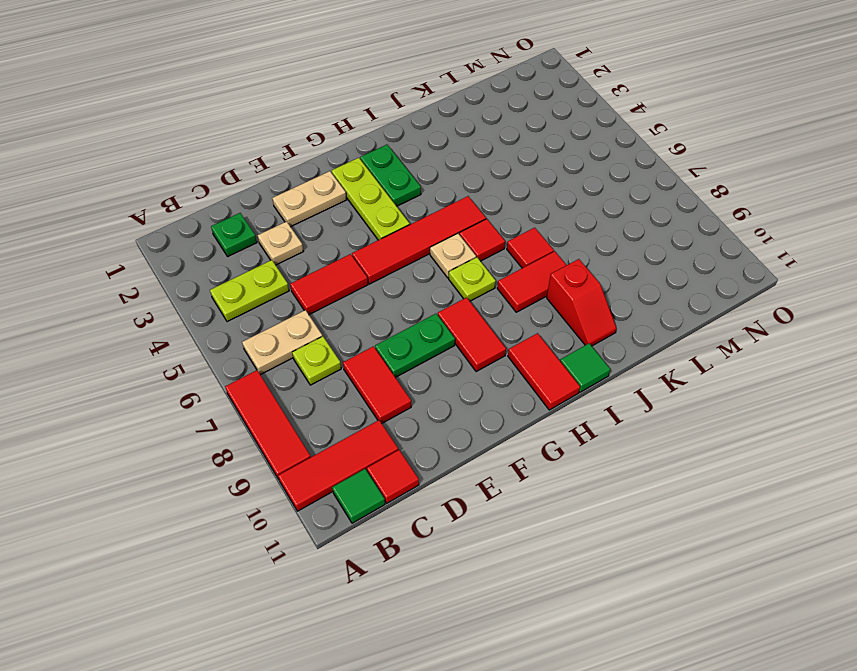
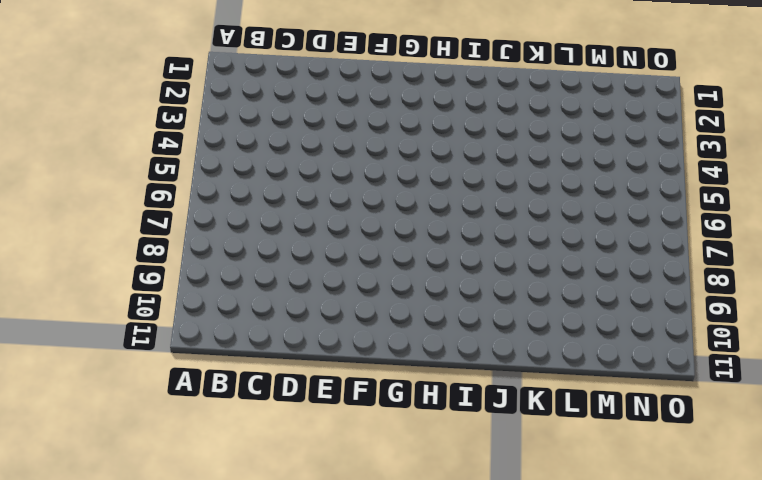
none -> red 1x3 tile [225,370,311,479]
none -> red 1x3 tile [278,420,398,511]
none -> lime 1x2 plate [210,260,289,322]

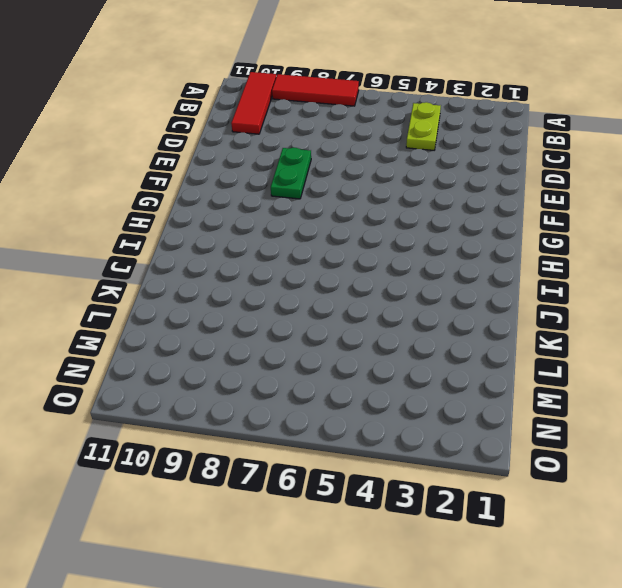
none -> tan 1x2 plate [242,310,322,375]
none -> green 1x1 tile [332,469,385,523]
none -> green 1x1 plate [211,213,257,257]

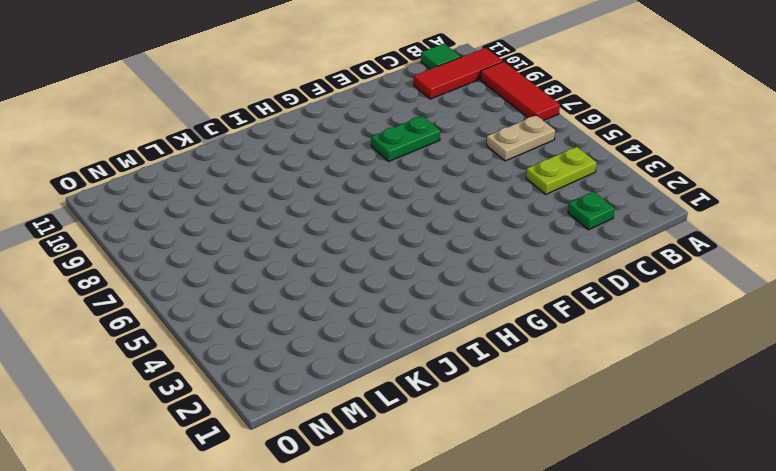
none -> lime 1x1 plate [292,336,341,385]
none -> red 1x1 tile [367,450,419,503]
none -> tan 1x1 plate [258,222,303,265]

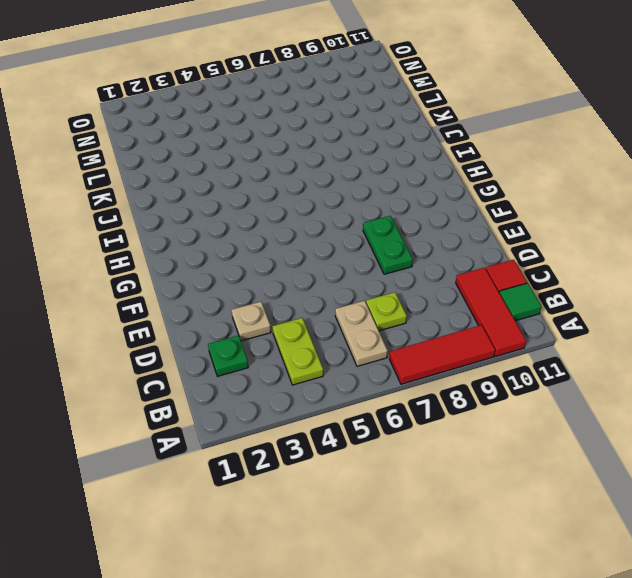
none -> red 1x2 tile [290,254,368,315]
none -> red 1x2 tile [343,346,411,423]
none -> tan 1x2 plate [272,171,346,227]

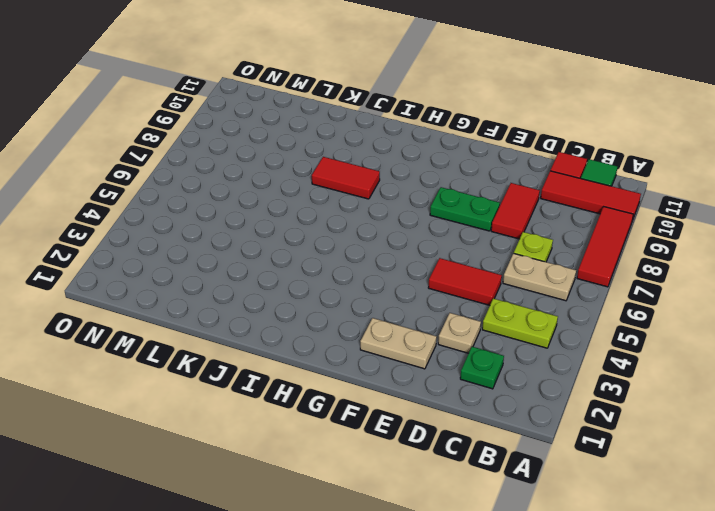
none -> red 1x4 tile [352,196,486,284]
none -> lime 1x3 plate [332,158,410,240]
none -> red 1x2 tile [438,297,506,372]

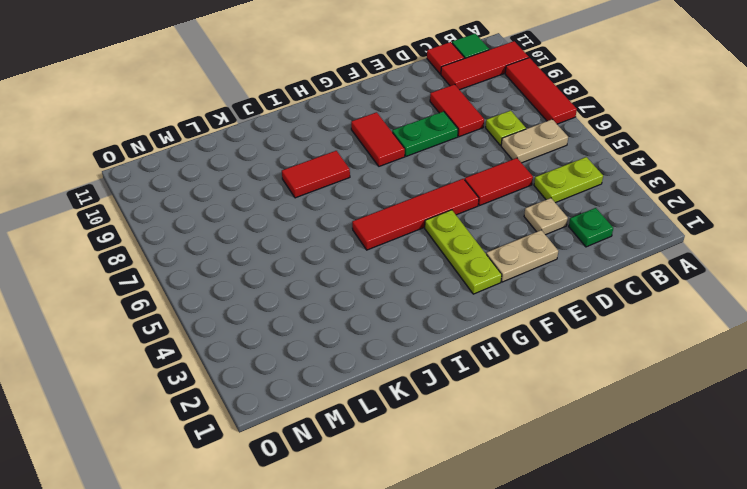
none -> green 1x2 plate [360,145,421,206]
none -> tan 1x1 plate [430,233,476,278]
none -> lime 1x1 plate [449,257,496,301]

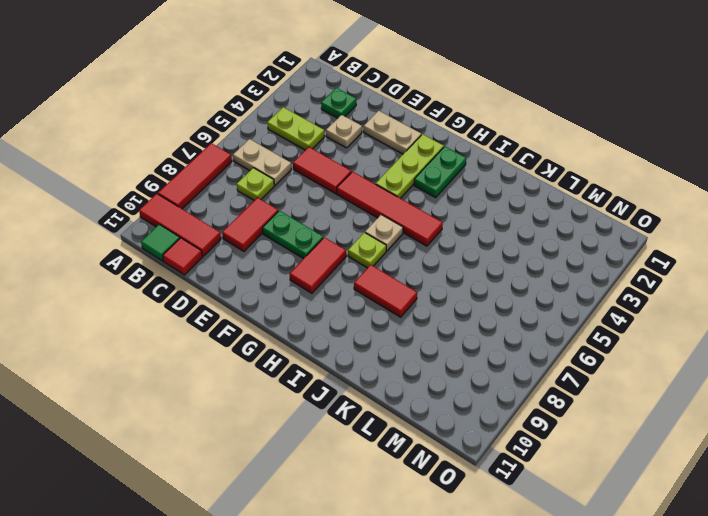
none -> red 1x2 tile [508,333,580,410]
none -> red 1x1 tile [459,219,505,261]
none -> green 1x1 tile [560,343,610,392]

